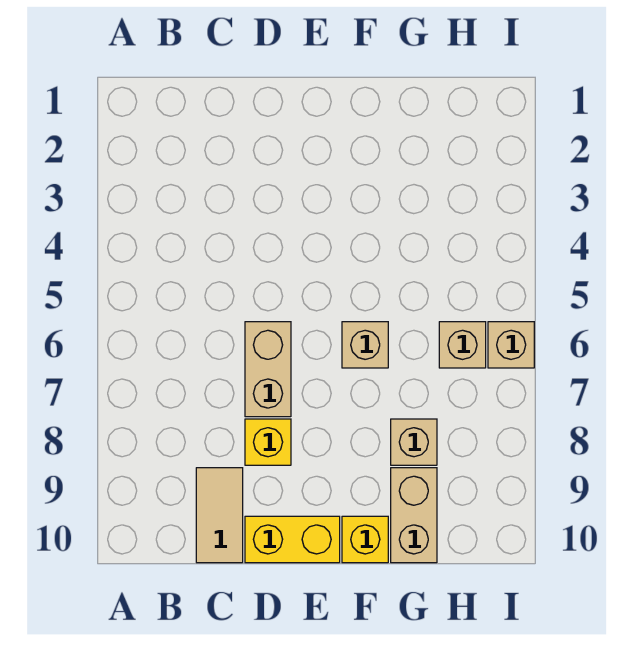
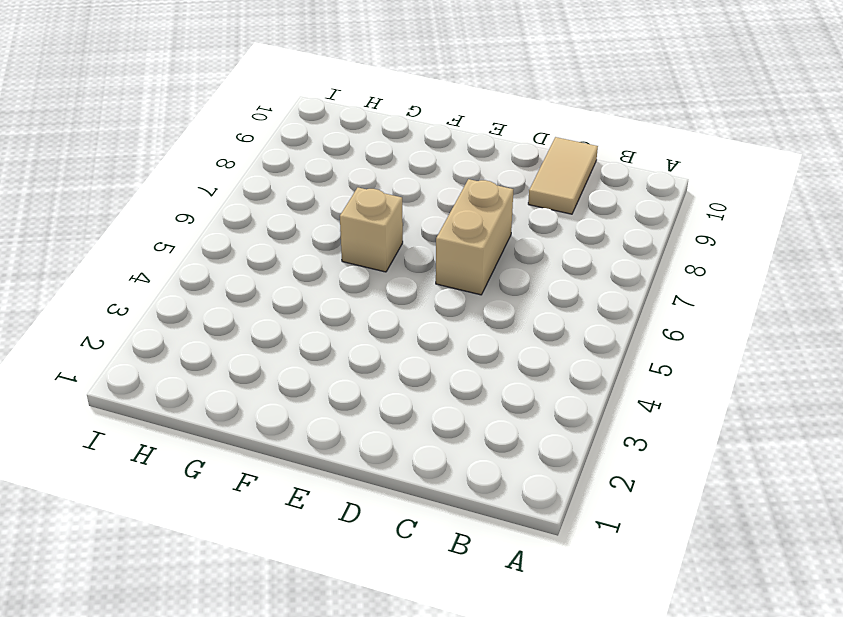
none -> yellow 1x1 brick [245,419,291,465]
none -> yellow 1x2 brick [245,516,340,563]

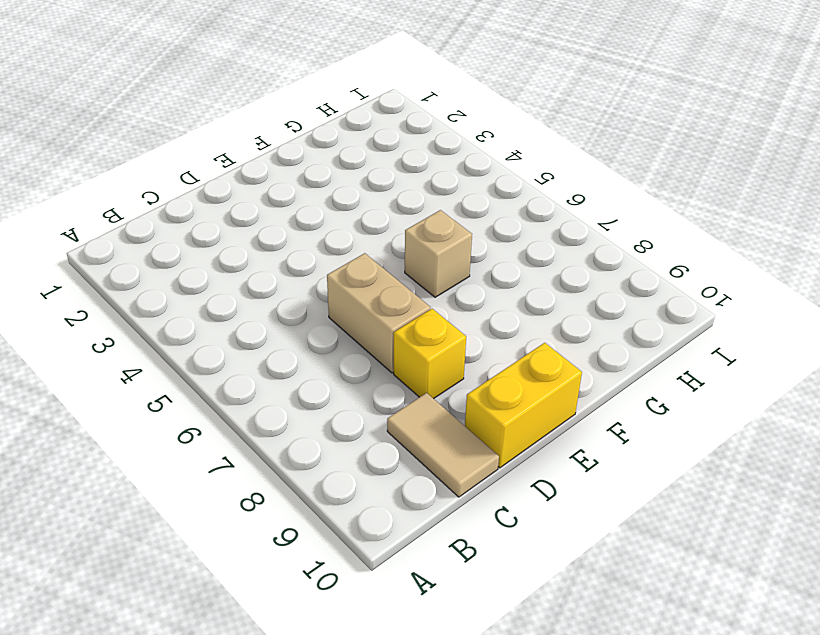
none -> yellow 1x1 brick [342,516,388,563]
none -> tan 1x1 brick [391,419,437,465]

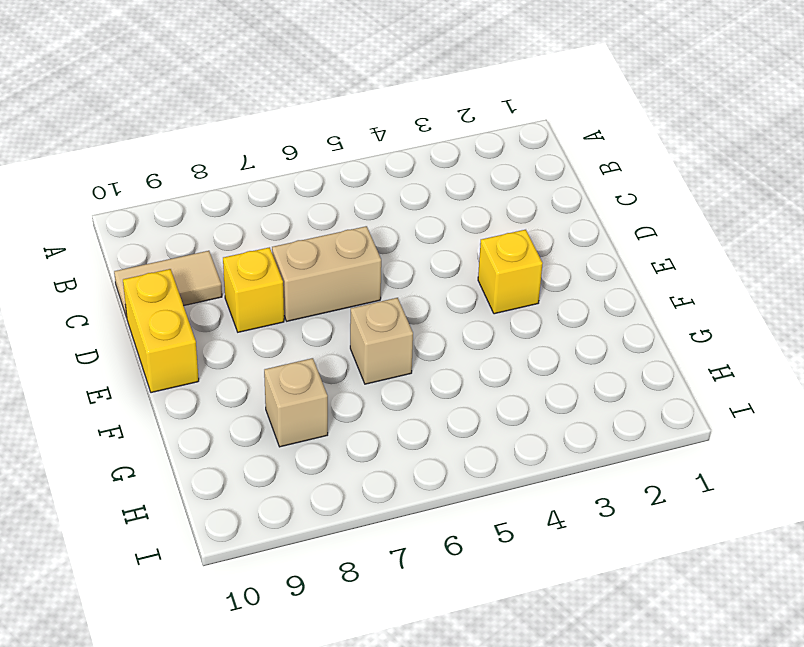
yellow 1x1 brick [478,230,543,314] -> yellow 1x1 brick moved to [342,516,388,563]
none -> tan 1x2 brick [391,468,437,563]
none -> tan 1x1 brick [439,322,486,368]

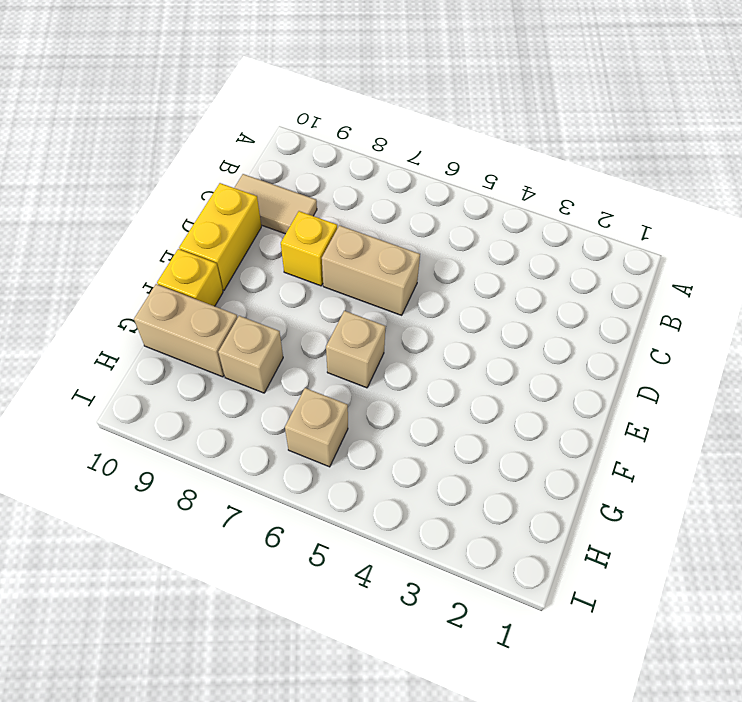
none -> tan 1x1 brick [488,322,534,368]

